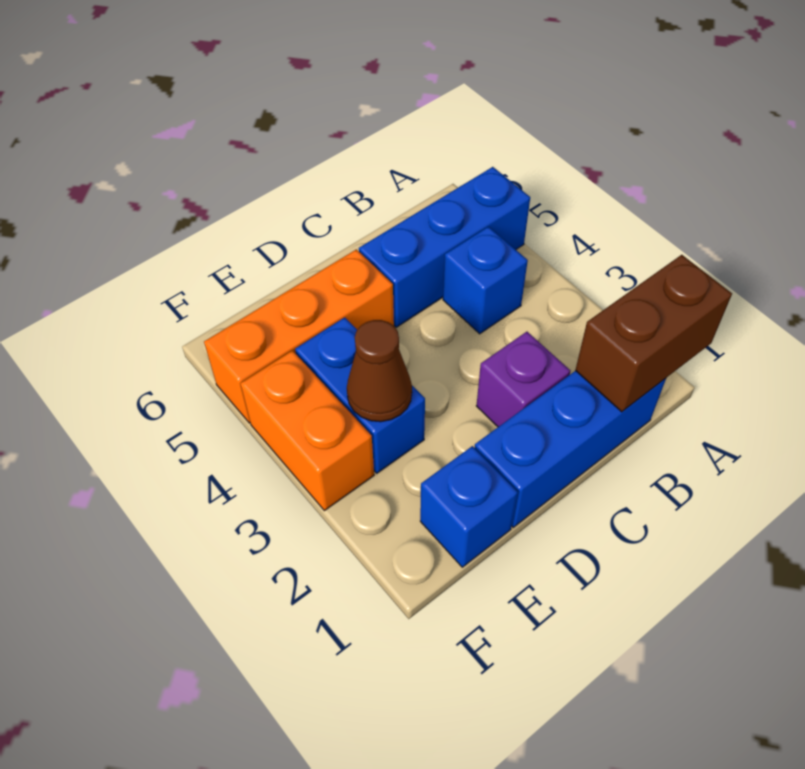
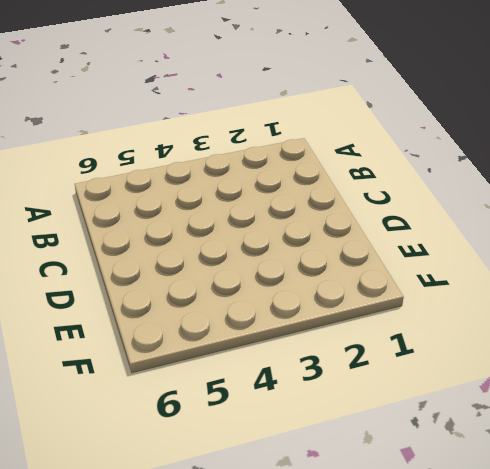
none -> blue 1x3 brick [359,167,530,327]
none -> blue 1x3 brick [475,371,666,527]

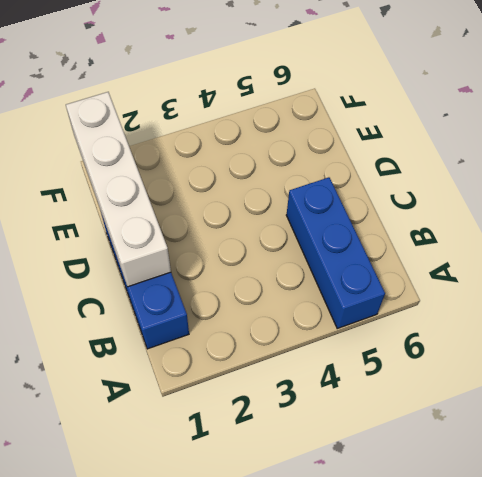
white 1x4 brick [66,92,171,287] -> none
none -> blue 1x1 brick [443,227,528,334]
none -> purple 1x1 brick [476,332,571,427]

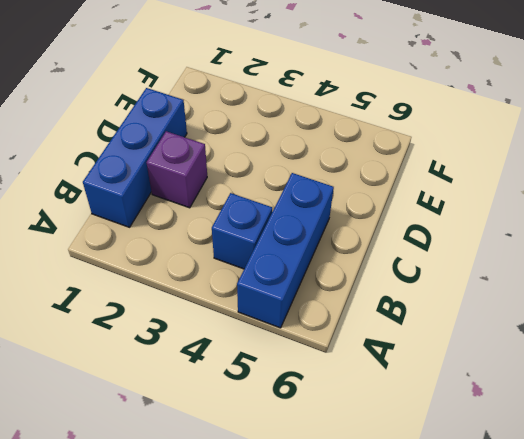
none -> orange 1x3 brick [204,249,394,423]
none -> blue 1x1 brick [420,446,518,567]

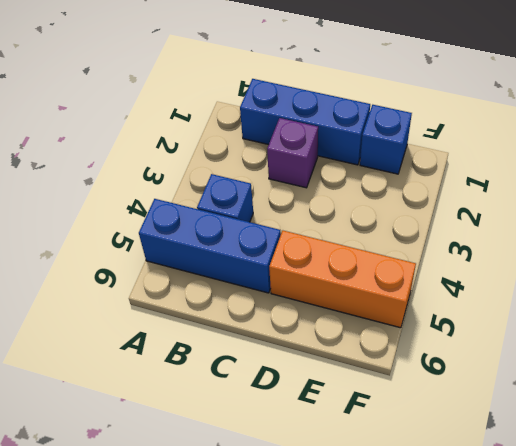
none -> blue 1x2 brick [295,317,425,473]
none -> orange 1x2 brick [240,351,374,511]

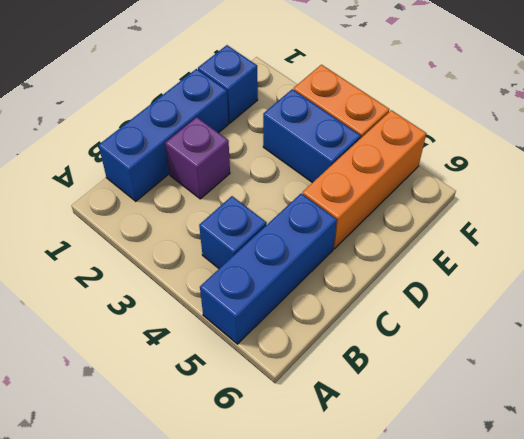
none -> brown 1x2 brick [575,255,732,412]
none -> brown 1x1 cone [347,320,412,422]

